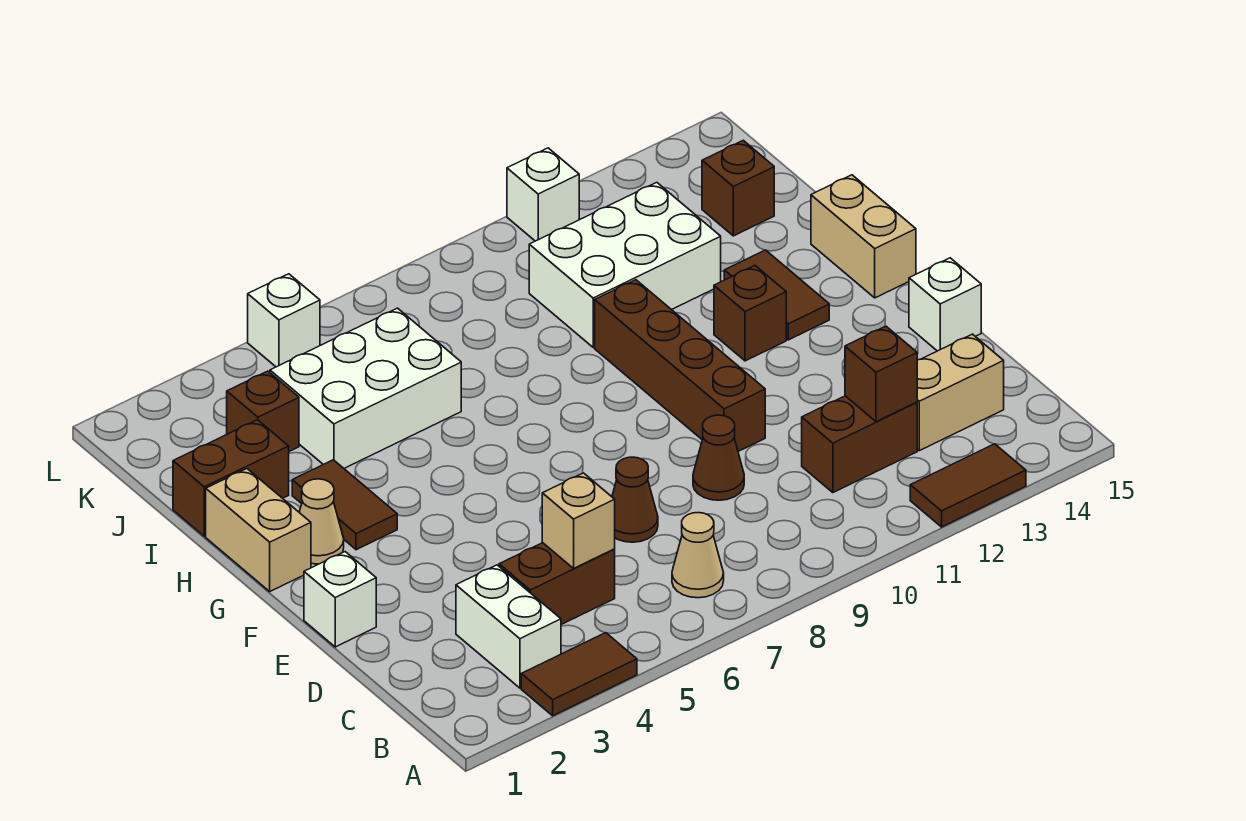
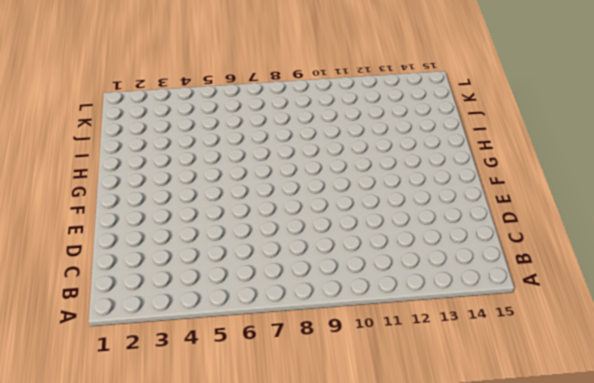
none -> brown 1x2 tile [521,633,637,716]
none -> brown 1x2 tile [910,444,1026,527]
none -> white 1x2 brick [456,565,561,688]

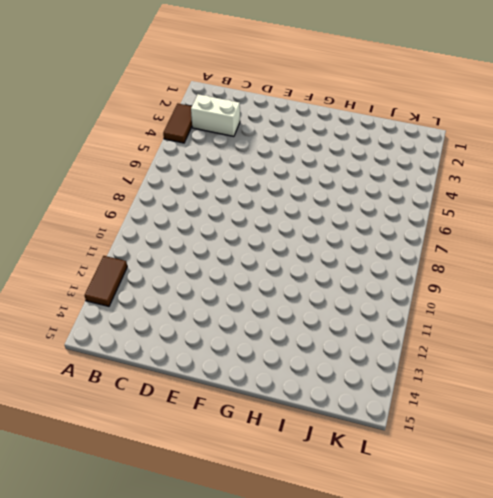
none -> tan 1x1 cone [672,513,724,598]
none -> brown 1x2 brick [499,543,615,624]
none -> brown 1x2 brick [802,396,917,493]

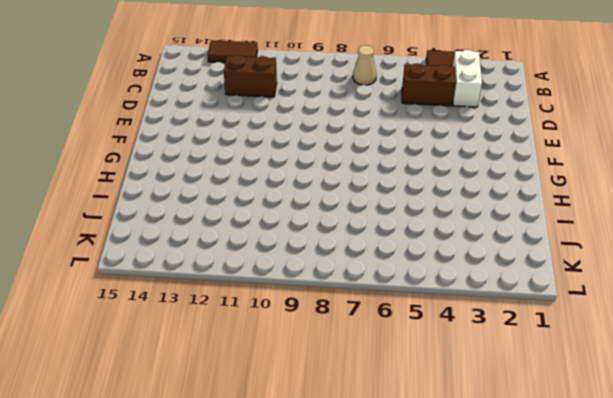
none -> tan 1x2 brick [917,334,1004,451]
none -> brown 1x1 cone [612,457,658,542]
none -> brown 1x1 cone [693,415,744,500]

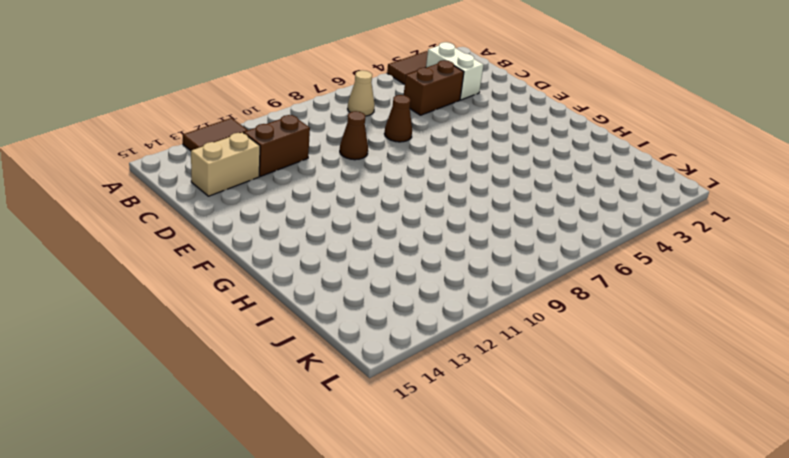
none -> white 1x1 brick [304,552,376,647]
none -> brown 1x4 brick [595,280,765,451]
none -> white 1x1 brick [909,258,981,351]

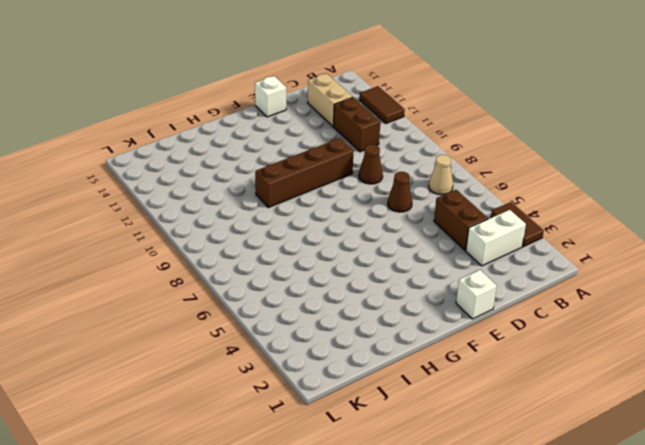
none -> tan 1x2 brick [206,469,311,591]
none -> tan 1x1 cone [299,479,344,564]
none -> brown 1x2 tile [292,460,397,550]

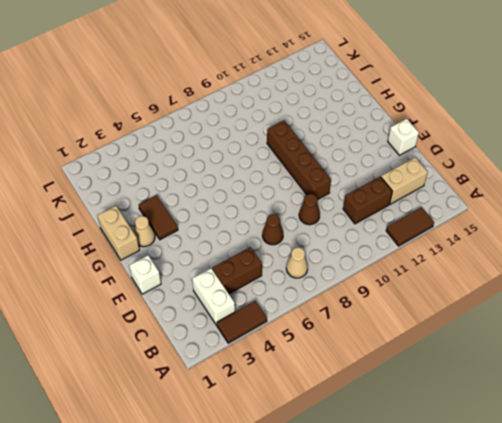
none -> brown 1x1 brick [714,266,786,361]
none -> brown 1x2 tile [724,250,829,340]
none -> tan 1x2 brick [811,175,916,298]

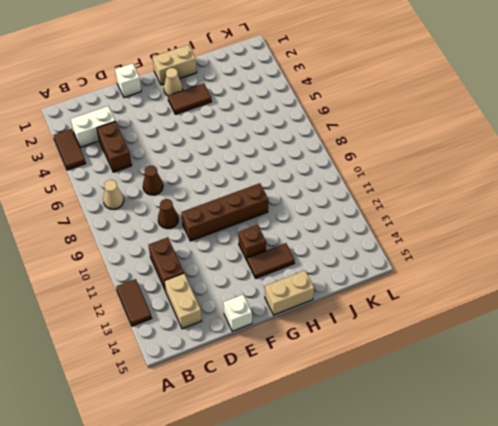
none -> brown 1x2 brick [173,420,289,536]
none -> white 2x3 brick [270,308,461,468]
none -> white 2x3 brick [529,182,721,347]

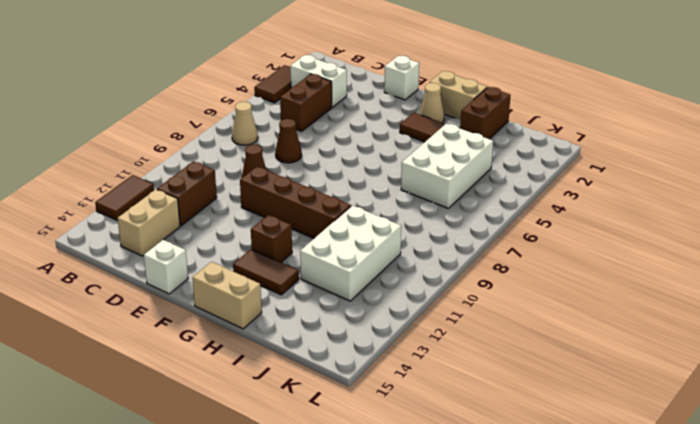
none -> brown 1x1 brick [227,371,299,451]
none -> brown 1x1 brick [702,140,774,236]
none -> white 1x1 brick [248,274,320,367]

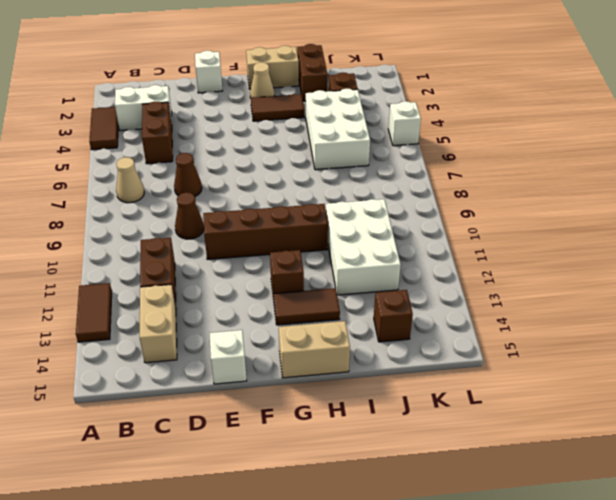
none -> white 1x1 brick [507,148,579,241]
none -> tan 1x1 brick [542,473,615,568]
none -> brown 1x1 brick [845,326,917,422]

